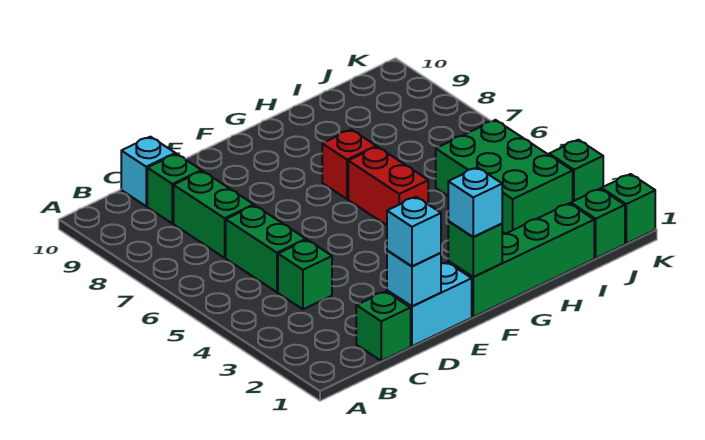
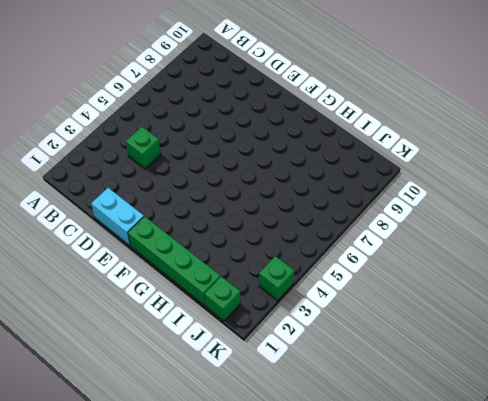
none -> green 1x1 brick [356,291,411,361]
none -> green 1x2 brick [226,205,306,292]
none -> green 1x2 brick [174,171,254,258]

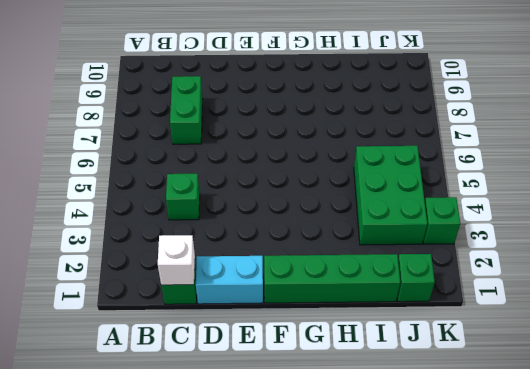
white 1x1 brick [158,235,195,285] -> none
none -> green 1x2 brick [226,205,306,292]
none -> green 1x1 brick [147,154,201,223]
none -> cyan 1x1 brick [121,137,175,206]

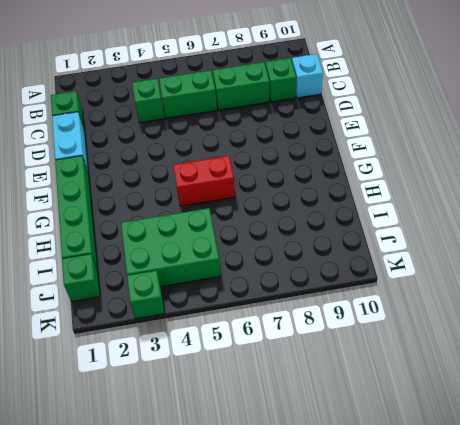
none -> red 1x1 brick [322,130,376,199]
none -> green 1x1 brick [601,174,655,244]
none -> cyan 1x1 brick [387,251,441,306]

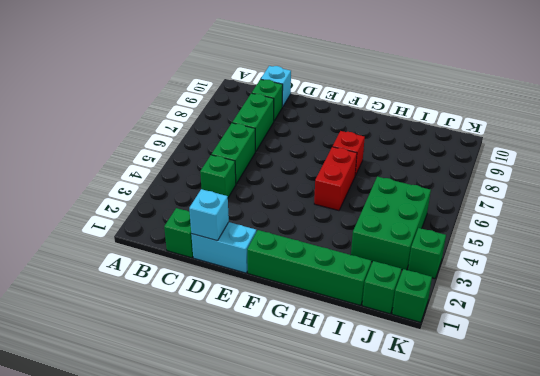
none -> green 1x1 brick [448,221,502,277]
none -> cyan 1x1 brick [387,197,441,266]
none -> cyan 1x1 brick [448,167,502,237]

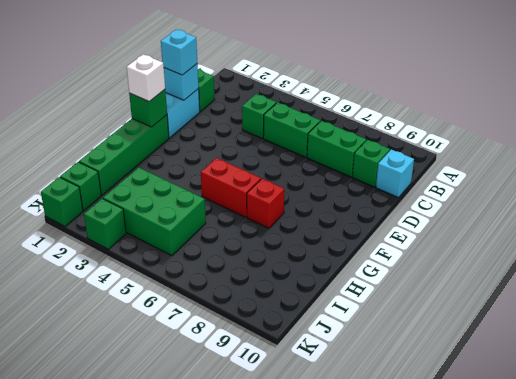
white 1x1 brick [127,54,165,101] -> cyan 1x1 brick [448,167,502,237]

